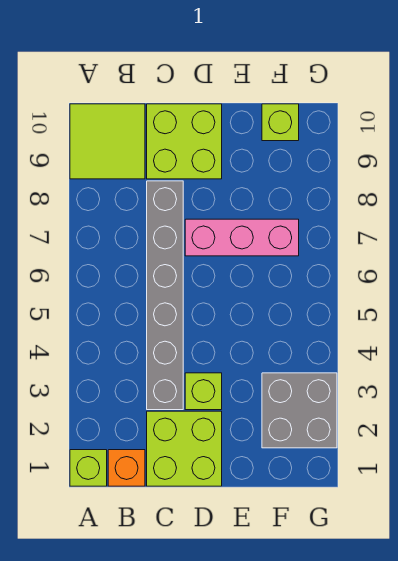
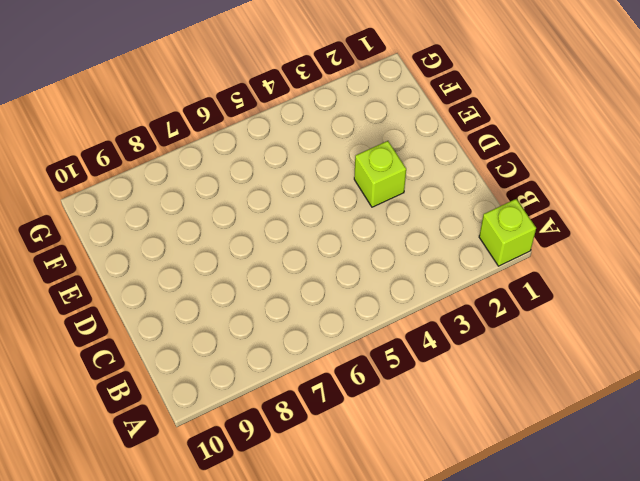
none -> lime 2x2 tile [70,104,145,179]
none -> orange 1x1 brick [108,450,145,486]

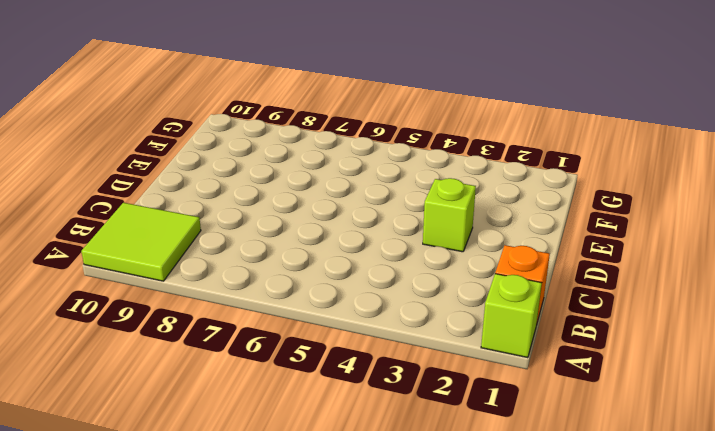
none -> lime 2x2 brick [147,411,222,486]
none -> grey 1x6 brick [147,181,183,410]

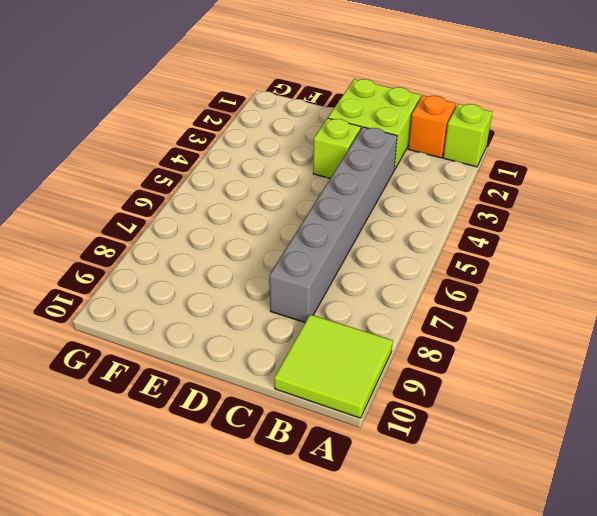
none -> lime 2x2 brick [147,104,222,179]
none -> pink 1x3 brick [185,219,299,256]

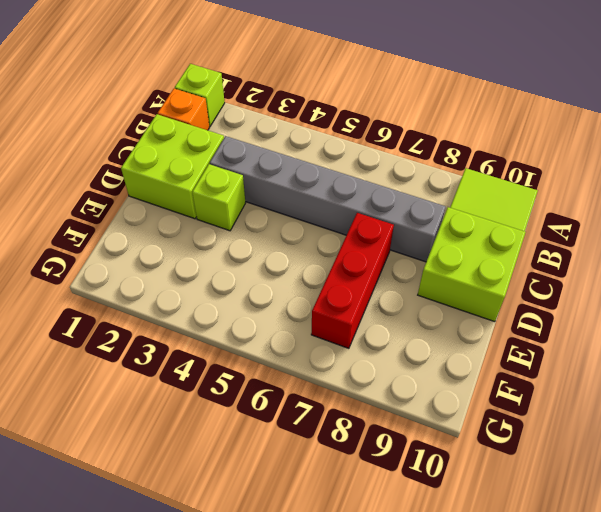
red 1x3 brick [311,213,394,348] -> pink 1x3 brick [185,219,299,256]
none -> grey 2x2 brick [262,373,337,448]
none -> lime 1x1 brick [262,104,299,141]

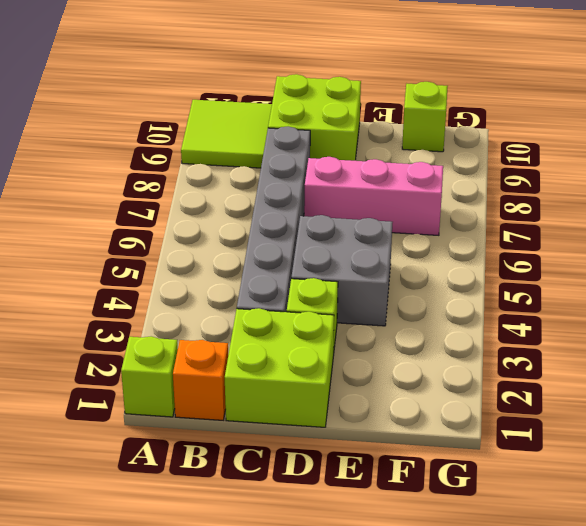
grey 2x2 brick [291,215,393,326] -> grey 2x2 brick moved to [262,373,337,448]

